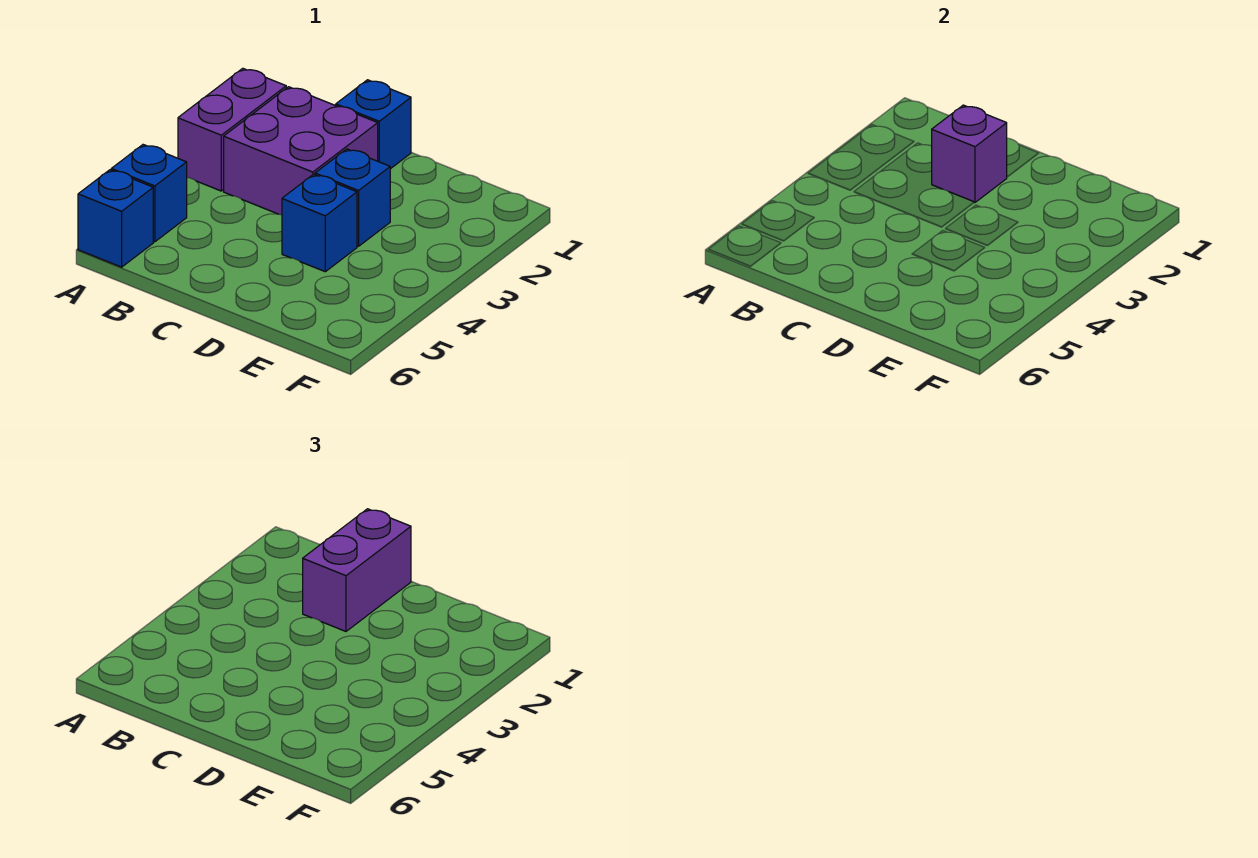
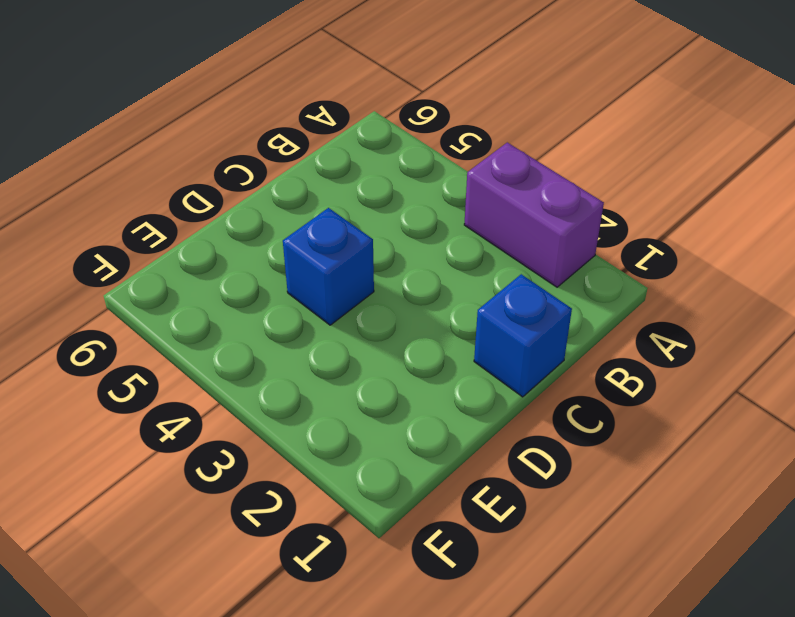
none -> blue 1x1 brick [111,145,187,242]
none -> blue 1x1 brick [78,170,153,267]

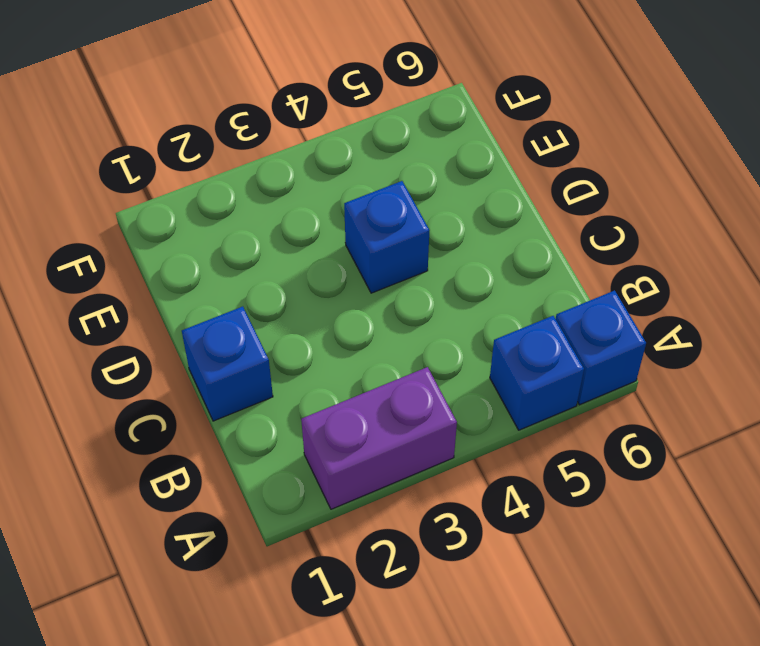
none -> purple 2x2 brick [224,87,378,215]
none -> blue 1x1 brick [315,149,390,246]

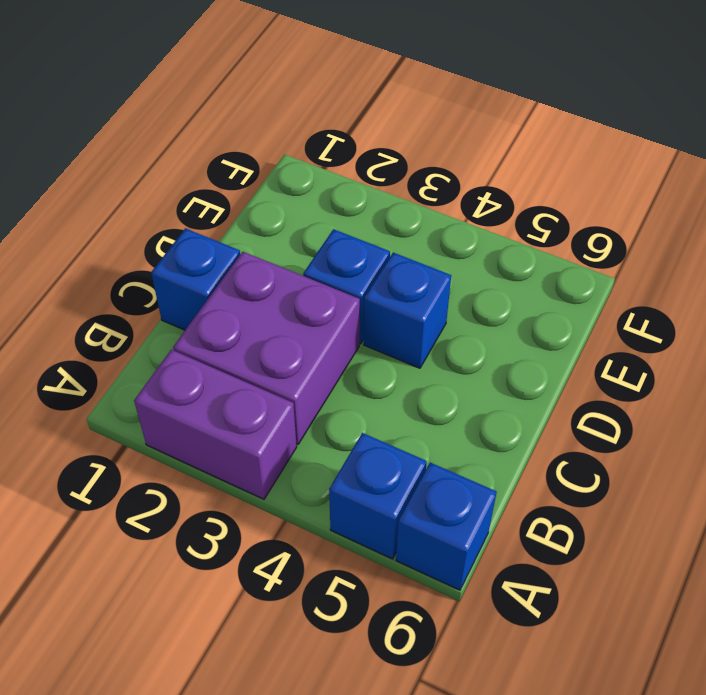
none -> purple 1x1 brick [932,105,1007,202]
none -> purple 1x2 brick [303,509,411,631]

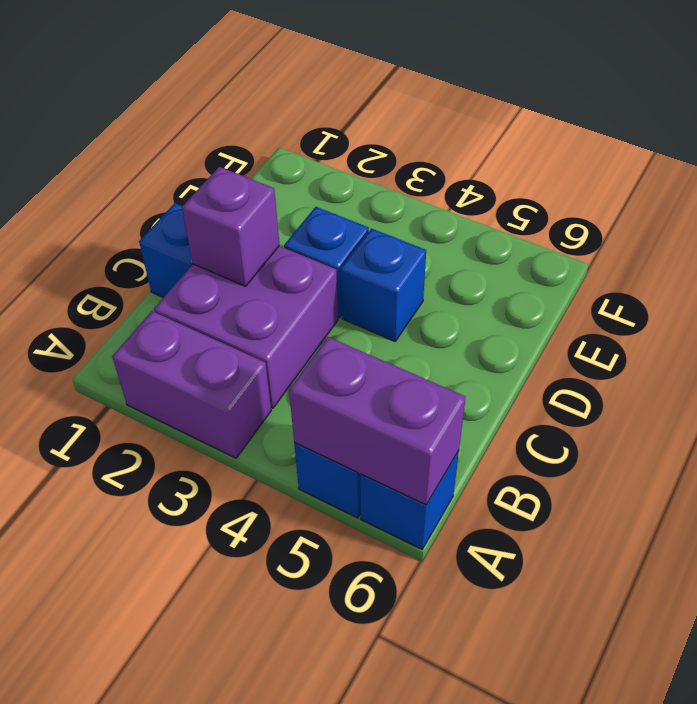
purple 1x2 brick [289,337,466,505] -> purple 1x2 brick moved to [303,509,411,631]

